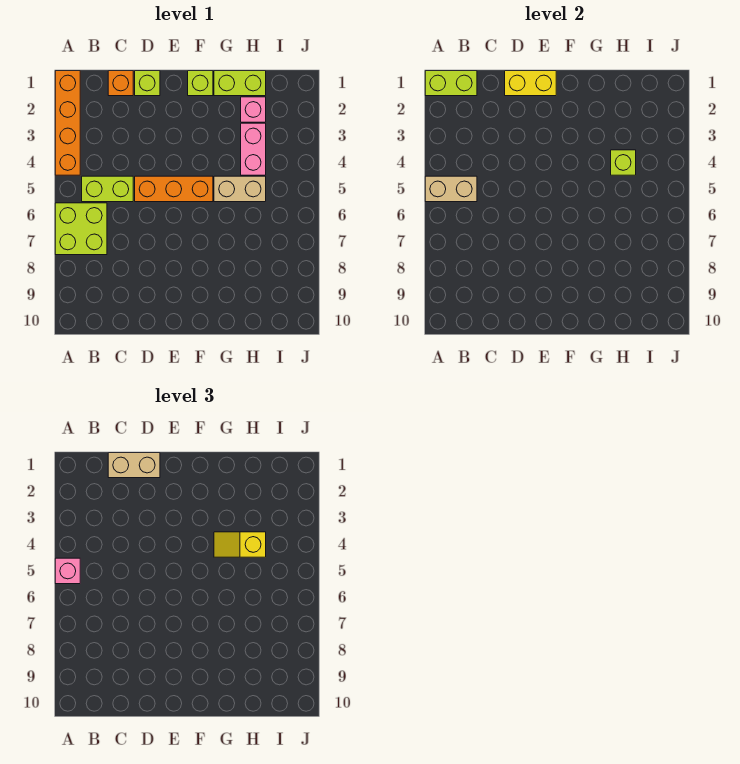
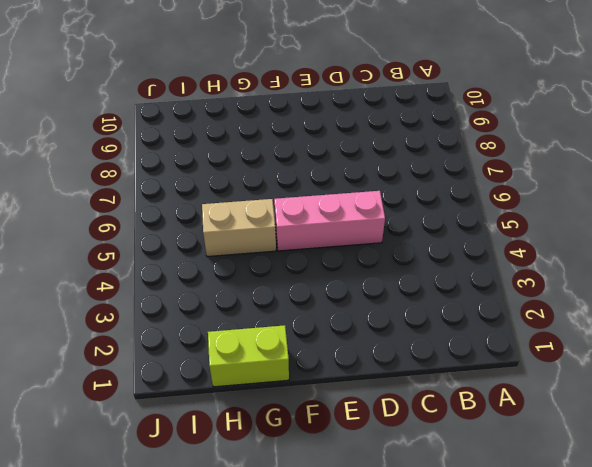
pink 1x3 brick [274,191,385,251] -> orange 1x3 brick [135,176,213,202]
none -> orange 1x4 brick [55,71,80,175]
none -> lime 2x2 brick [55,203,107,255]
none -> lime 1x2 brick [82,176,133,202]

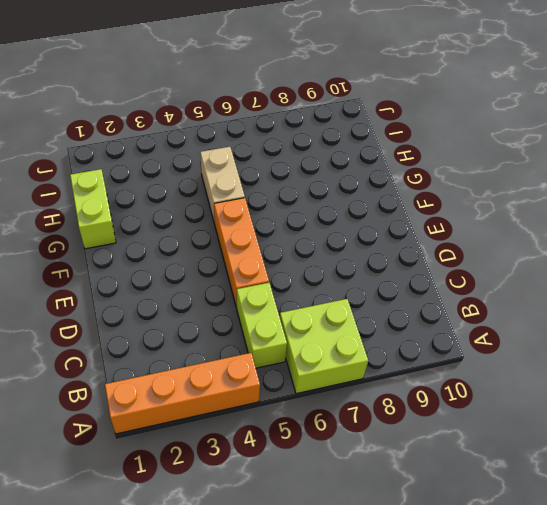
none -> orange 1x1 brick [108,71,133,96]
none -> lime 1x1 brick [135,71,160,96]
none -> lime 1x1 brick [188,71,213,96]

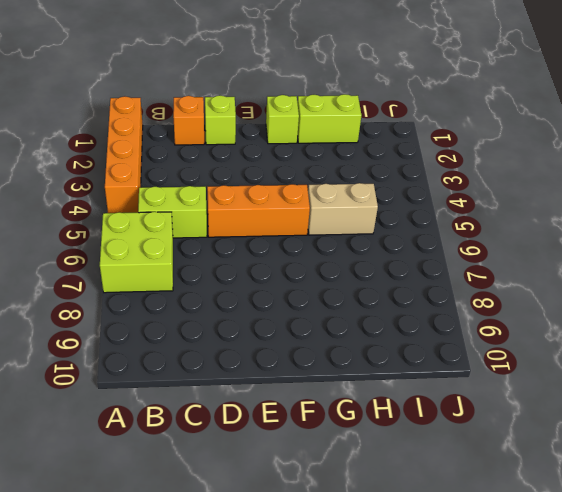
none -> pink 1x1 brick [241,97,266,122]
none -> pink 1x2 brick [241,123,266,175]
none -> lime 1x2 brick [425,71,477,96]

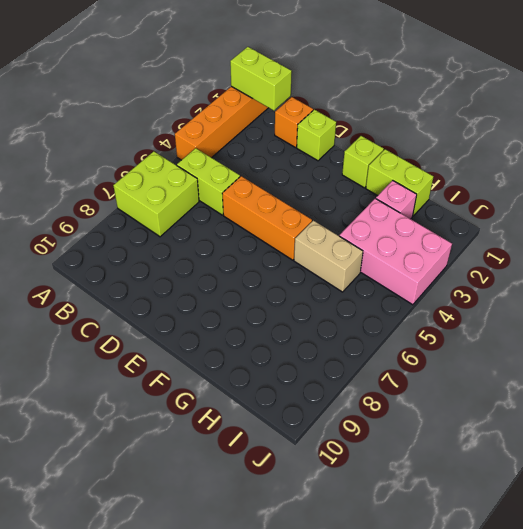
pink 2x3 brick [339,199,452,305] -> pink 1x2 brick [241,123,266,175]
none -> tan 1x2 brick [425,176,477,202]
none -> yellow 1x2 brick [505,71,556,96]
none -> lime 1x1 brick [611,150,636,175]

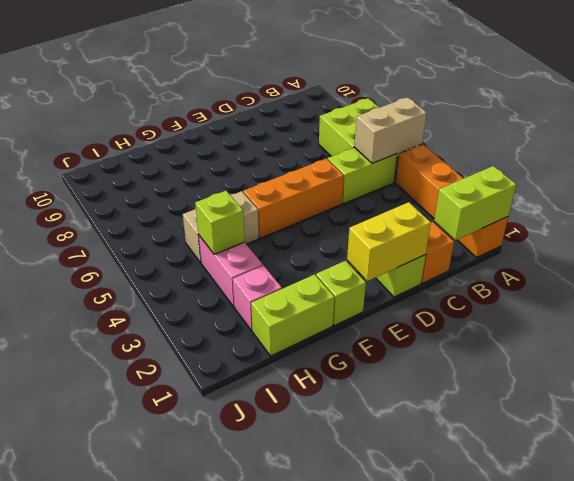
none -> pink 1x1 brick [55,558,80,584]
none -> tan 1x2 brick [108,453,160,478]
none -> yellow 1x2 slope [214,532,266,557]

